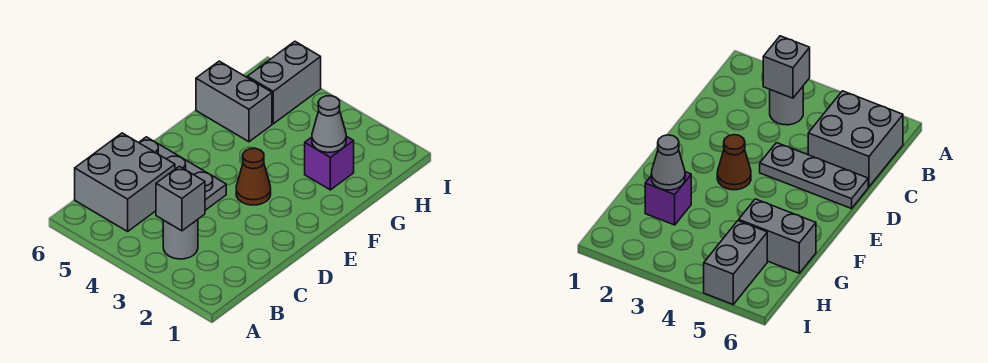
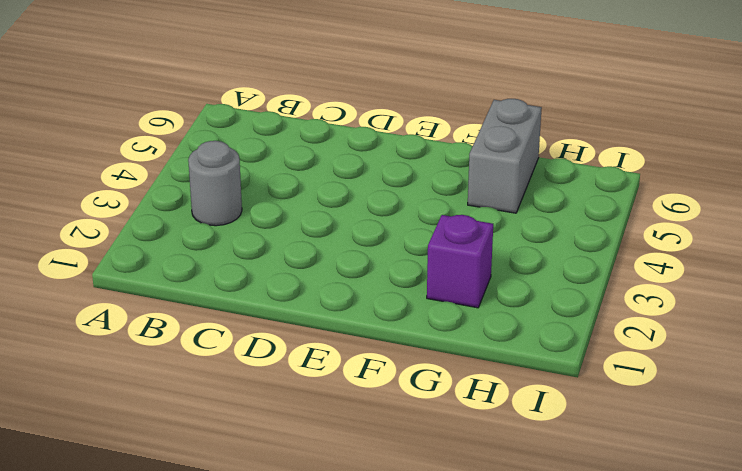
none -> grey 2x2 brick [75,133,175,231]
none -> grey 1x3 plate [139,137,226,210]

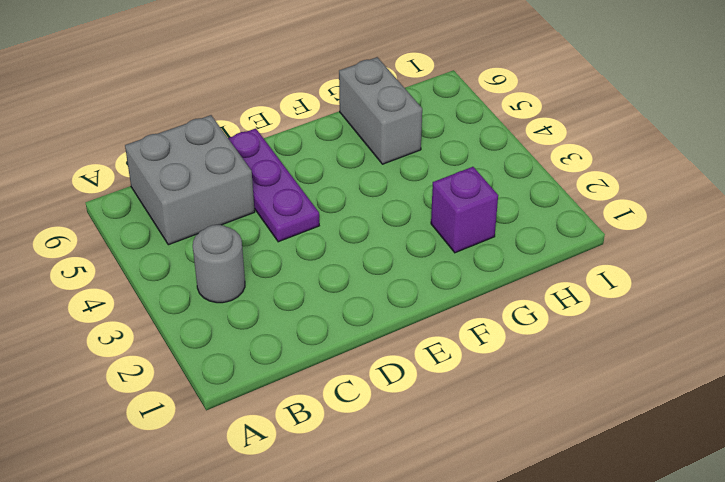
purple 1x3 plate [228,128,319,242] -> grey 1x3 plate [139,137,226,210]
none -> brown 1x1 cone [236,148,271,205]
none -> grey 1x2 brick [247,41,321,124]

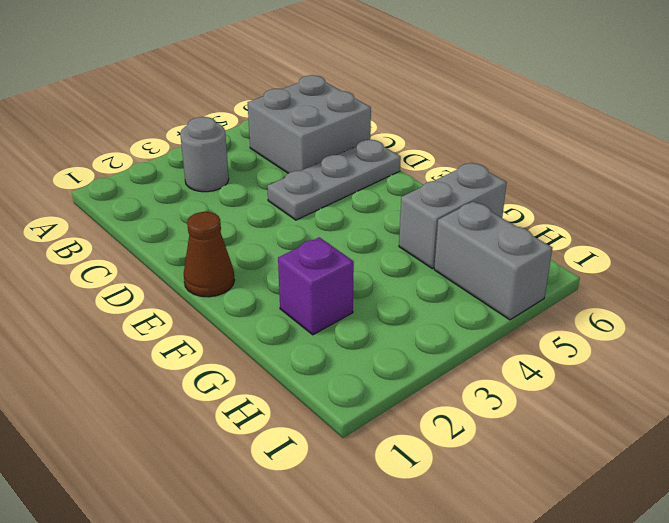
brown 1x1 cone [184,212,234,297] -> brown 1x1 cone moved to [236,148,271,205]
none -> grey 1x1 brick [156,166,205,231]
none -> grey 1x1 cone [312,96,346,153]

